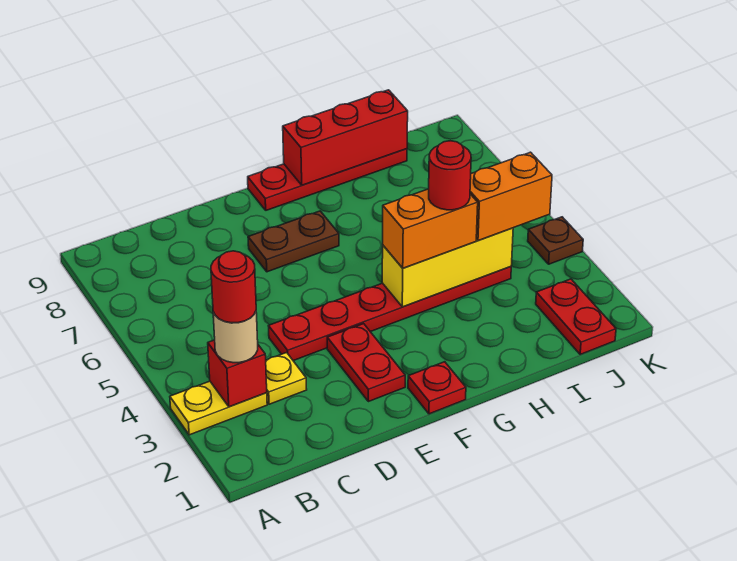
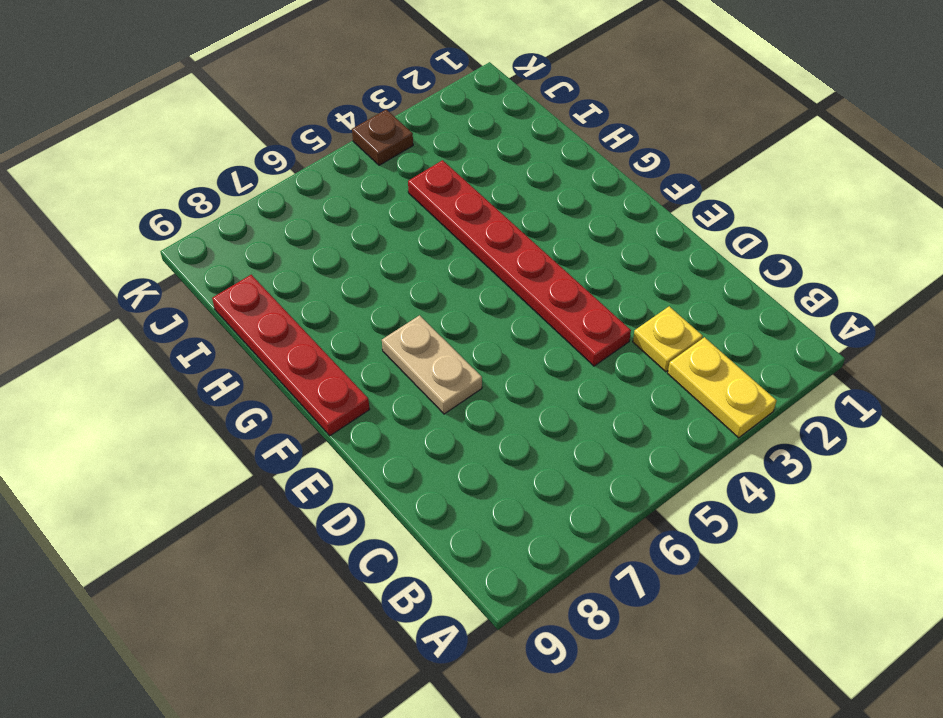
tan 1x2 plate [382,315,482,414] -> brown 1x2 plate [248,211,339,272]
none -> red 1x2 plate [327,324,405,402]
none -> red 1x1 plate [408,362,466,414]
none -> red 1x2 plate [536,279,616,355]

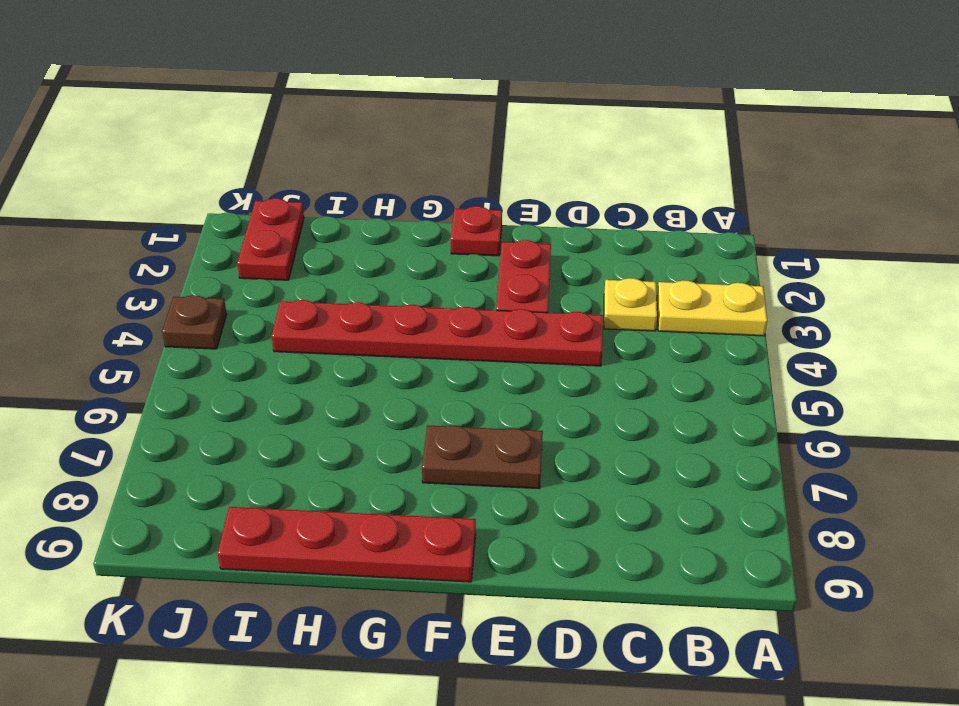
none -> red 1x1 brick [208,340,267,407]
none -> yellow 1x3 brick [382,228,513,307]
none -> red 1x3 brick [283,90,408,185]

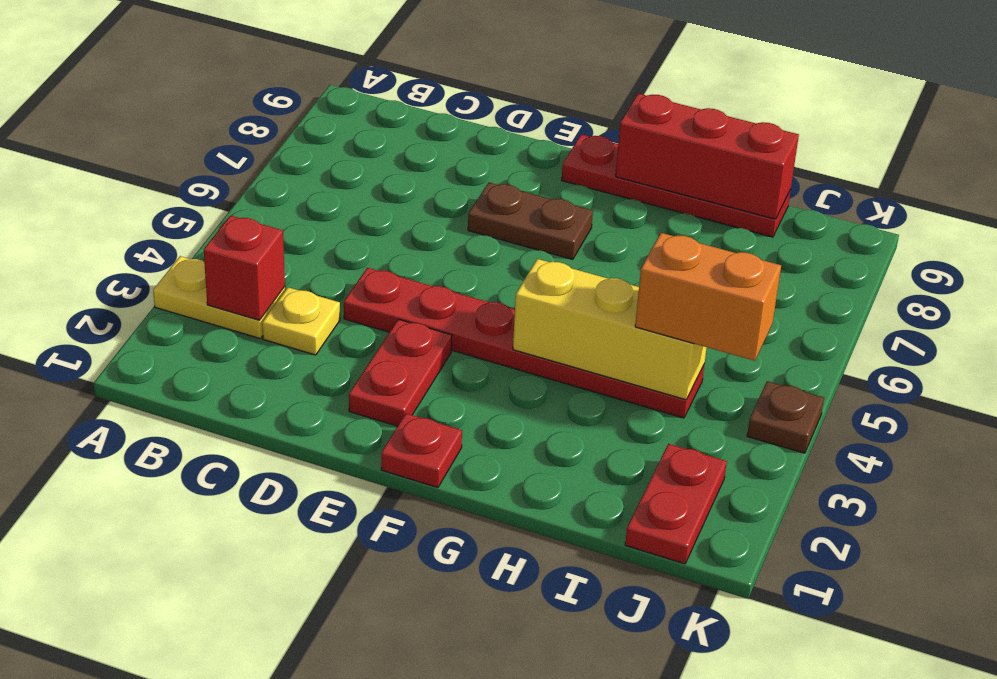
none -> tan 1x1 round brick [213,312,258,363]
none -> orange 1x2 brick [383,189,478,268]
none -> red 1x1 round brick [211,251,256,323]

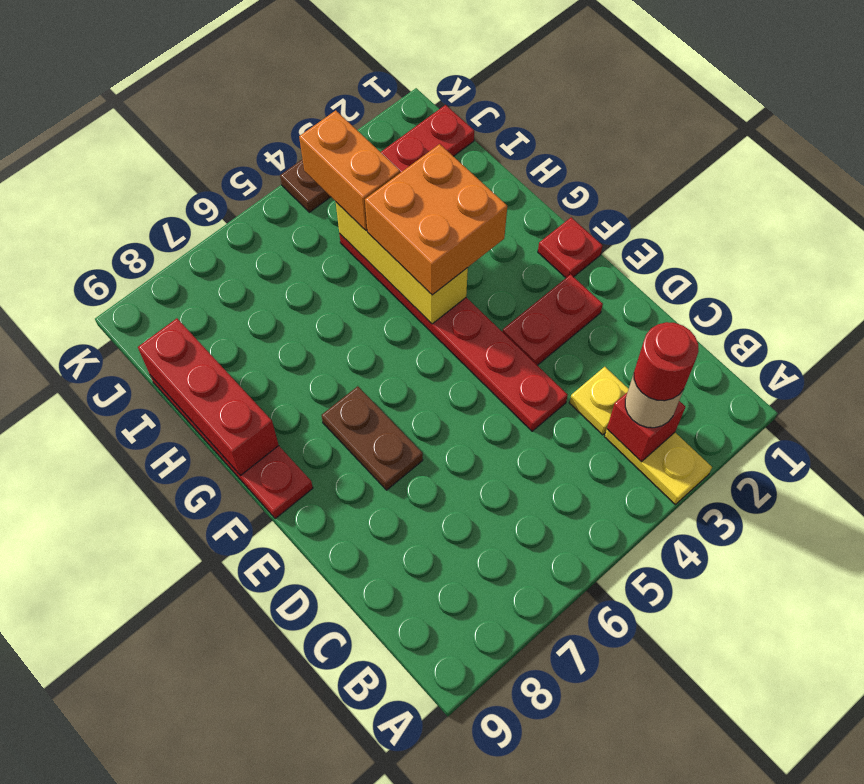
orange 2x2 brick [365,144,507,295] -> orange 1x2 brick [383,189,478,268]
none -> red 1x1 round brick [429,141,471,210]

